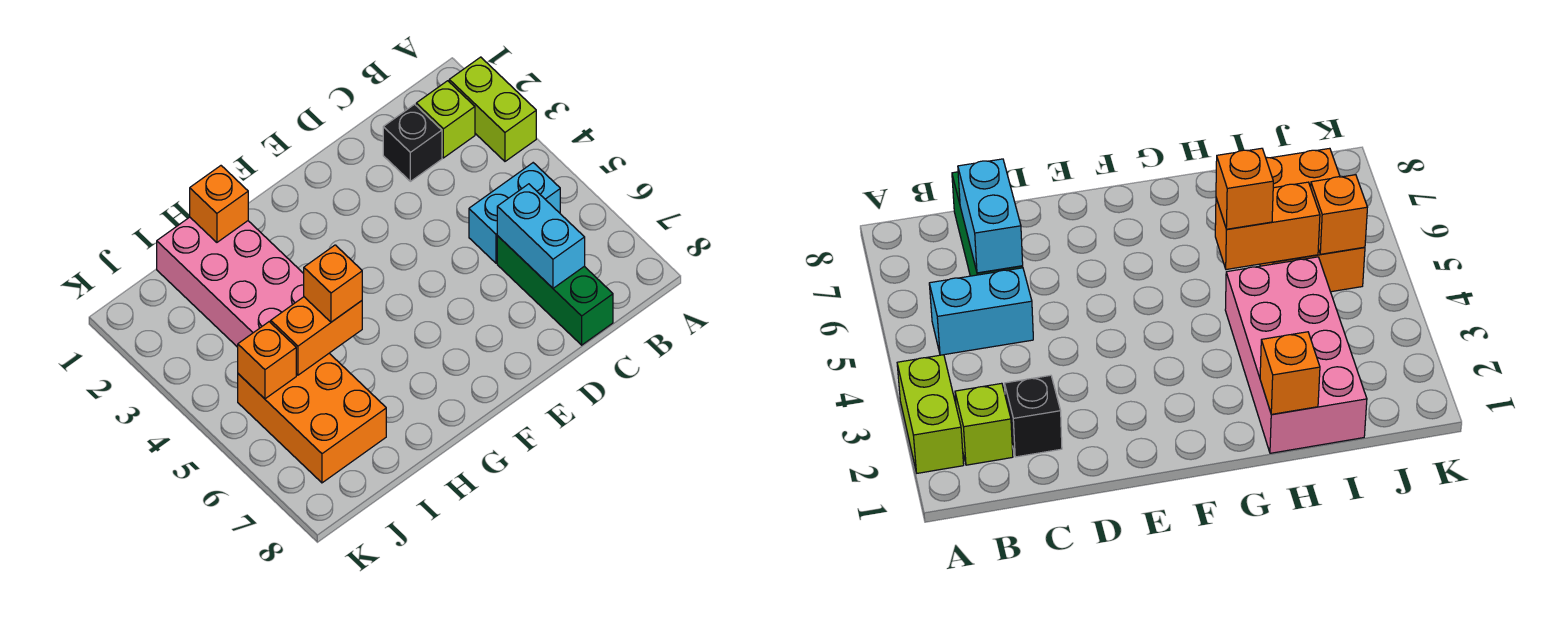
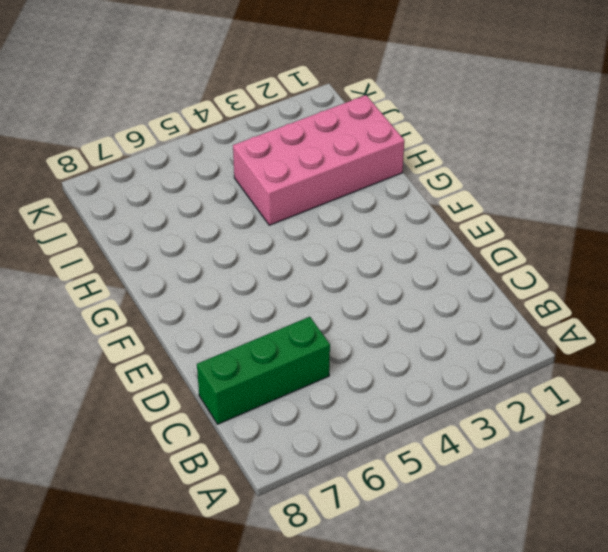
none -> lime 1x2 brick [449,57,536,161]
none -> lime 1x1 brick [416,81,475,158]
none -> cyan 1x2 brick [469,163,560,263]

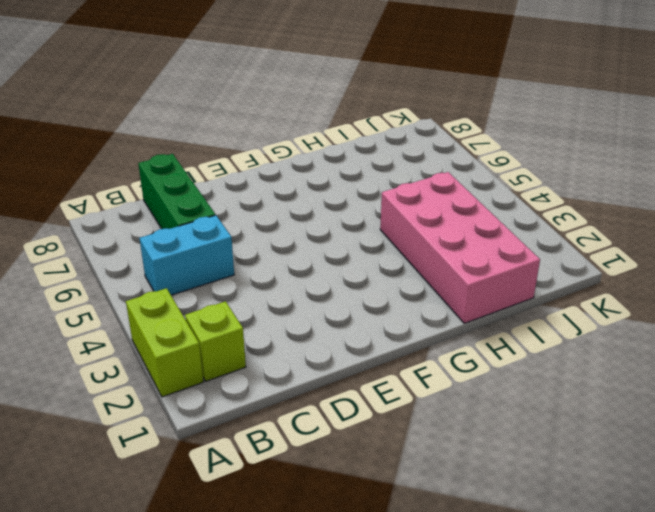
none -> black 1x1 brick [383,104,442,181]
none -> orange 2x3 brick [238,353,386,483]
none -> cyan 1x2 brick [497,184,585,288]

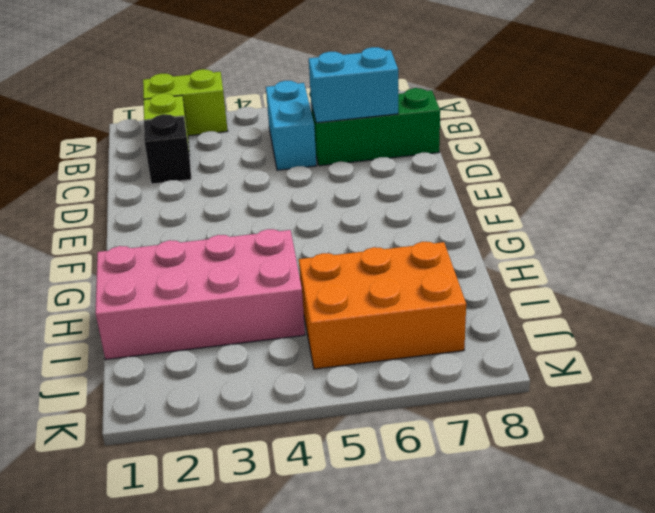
none -> orange 1x1 brick [190,166,248,242]
none -> orange 1x2 brick [271,297,362,375]
none -> orange 1x1 brick [238,322,296,399]

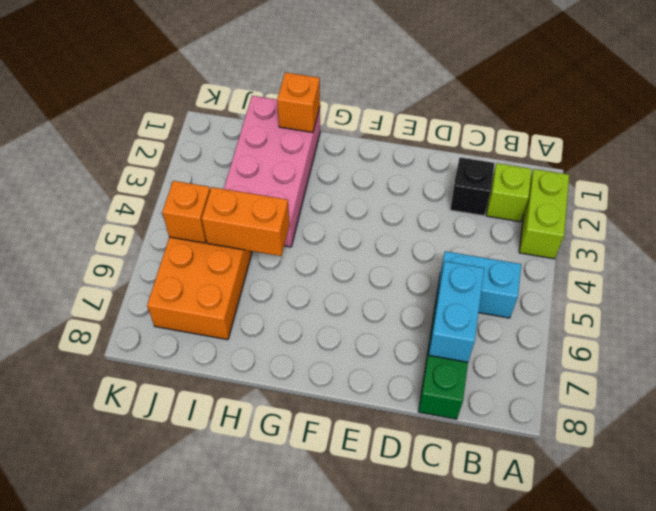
none -> orange 1x1 brick [304,245,362,322]

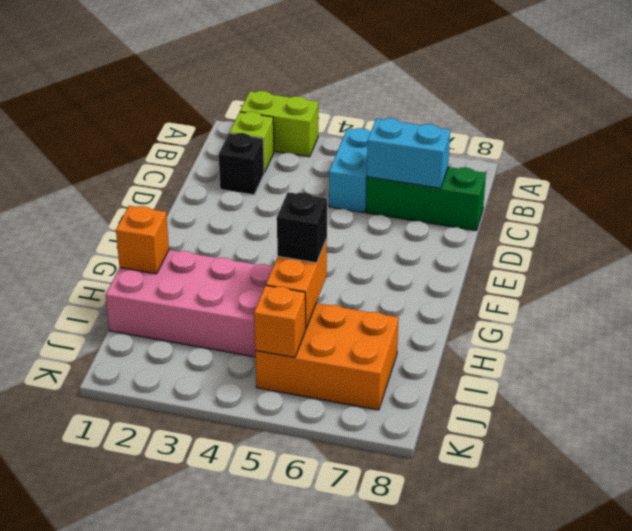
black 1x1 brick [277,192,327,263] -> orange 1x1 brick [304,245,362,322]

